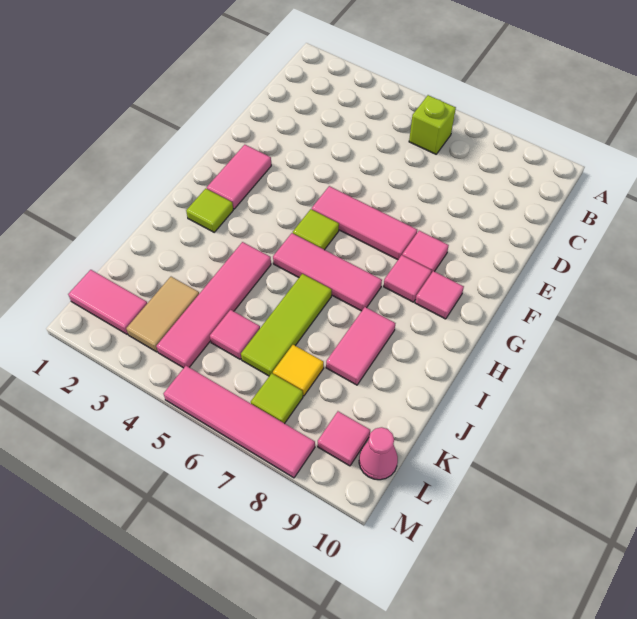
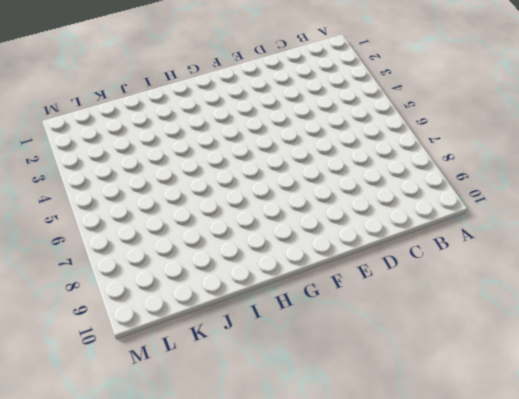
none -> lime 1x1 brick [409,95,456,154]
none -> pink 1x2 tile [207,145,271,209]
none -> pink 1x3 tile [312,186,417,260]

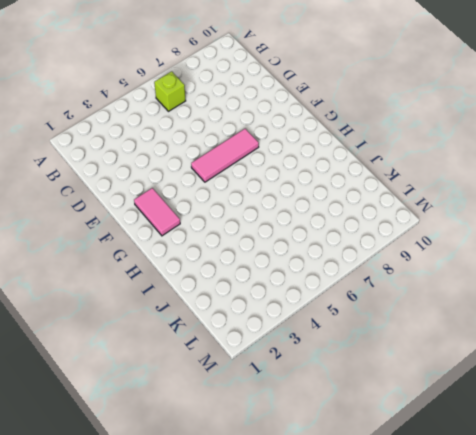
none -> pink 1x1 tile [402,231,449,273]
none -> lime 1x1 tile [293,209,339,250]
none -> pink 1x1 tile [384,255,432,302]

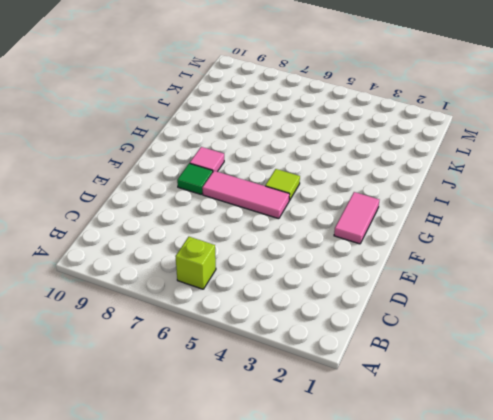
green 1x1 tile [177,163,213,195] -> pink 1x1 tile [402,231,449,273]
none -> pink 1x1 tile [415,271,464,319]
none -> lime 1x1 tile [186,189,233,232]
none -> pink 1x3 tile [273,233,382,311]

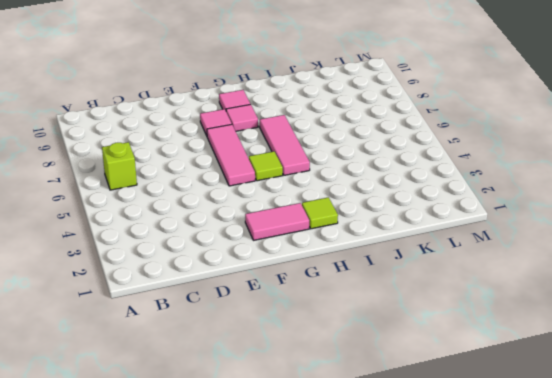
none -> pink 1x4 tile [156,242,271,368]
none -> lime 1x3 tile [241,274,332,376]
none -> pink 1x2 tile [326,307,395,385]

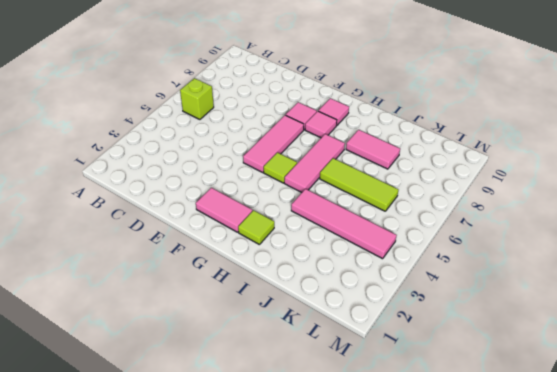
none -> tan 1x2 tile [126,277,199,352]
none -> pink 1x1 tile [210,310,260,359]
none -> yellow 1x1 tile [273,345,324,396]

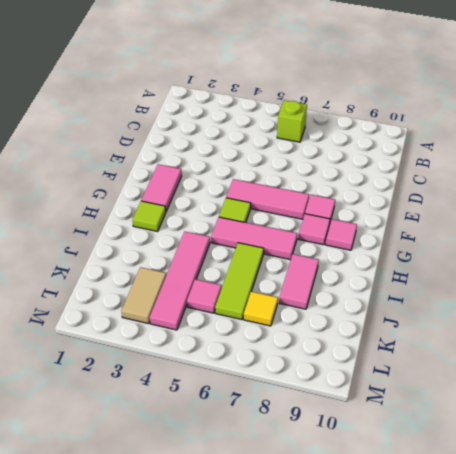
none -> pink 1x2 tile [68,270,147,334]
none -> lime 1x1 tile [251,373,303,424]
none -> pink 1x1 tile [318,411,370,466]

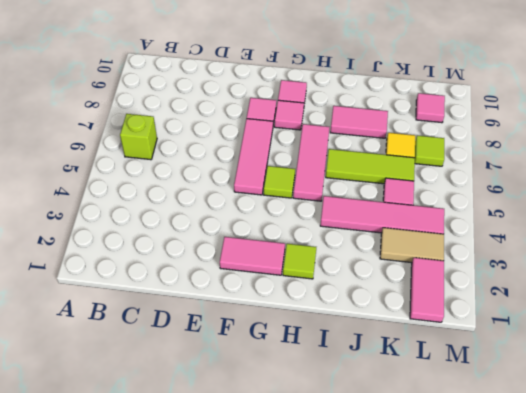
none -> pink 1x1 cone [359,427,398,480]
none -> pink 1x4 tile [164,366,315,478]

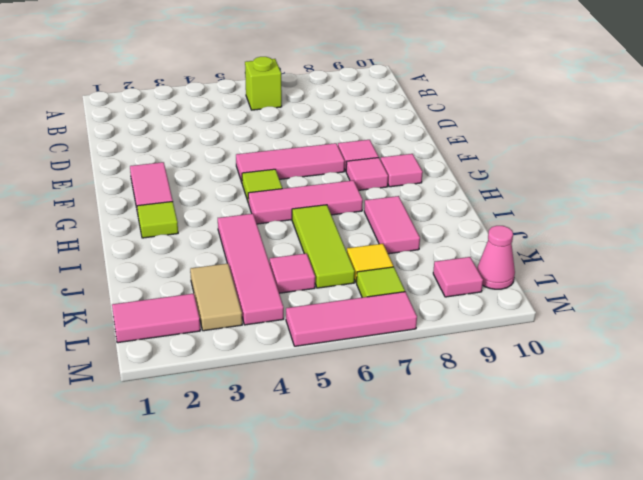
pink 1x3 tile [286,292,417,346] -> pink 1x4 tile [164,366,315,478]

